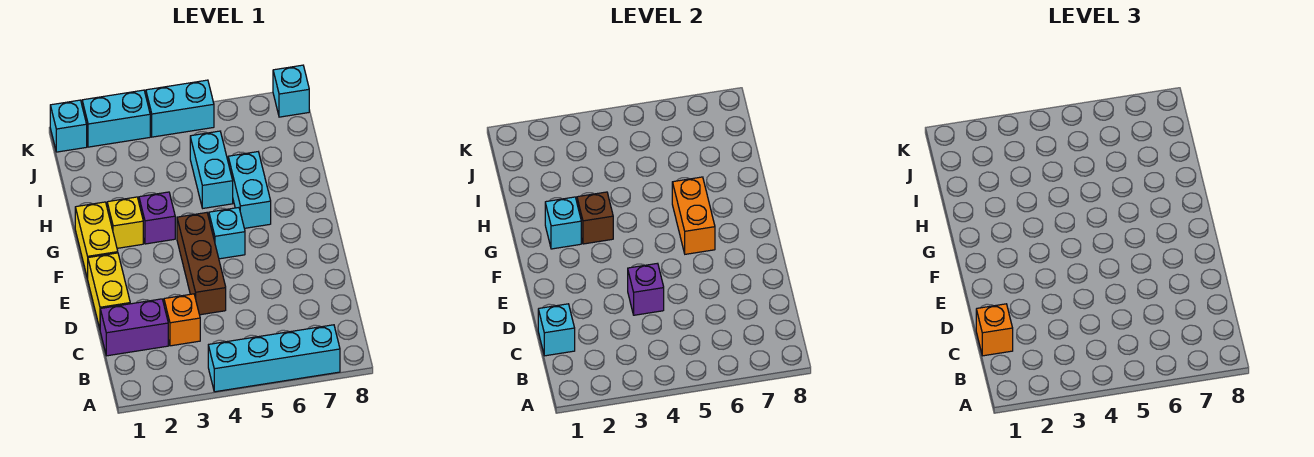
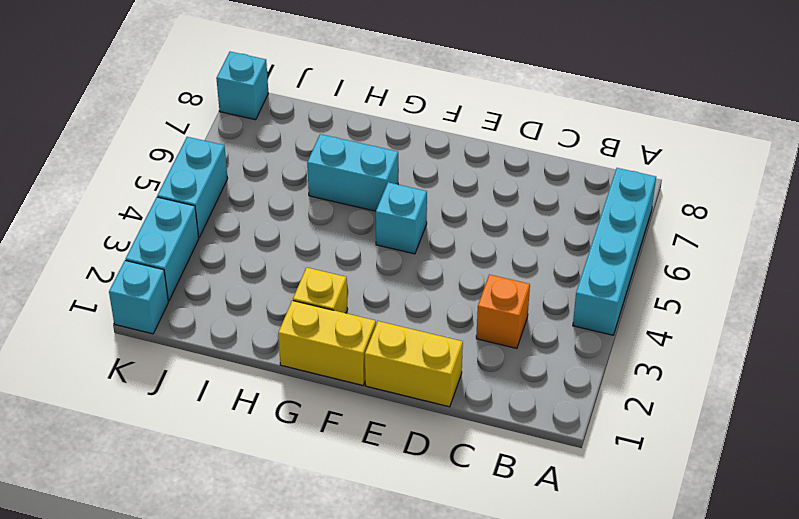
none -> purple 1x2 brick [100,299,168,356]
none -> brown 1x3 brick [177,213,226,315]
none -> purple 1x1 brick [139,192,175,244]

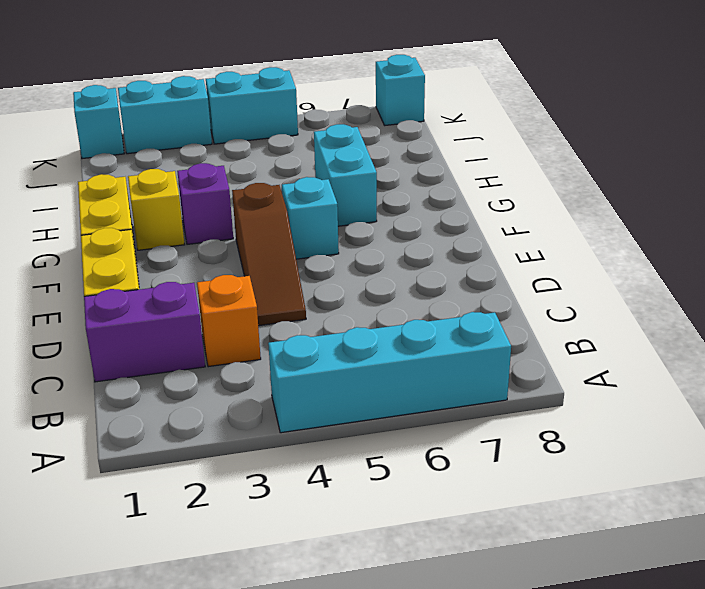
brown 1x3 slope [232,183,306,326] -> brown 1x3 brick [177,213,226,315]
none -> cyan 1x2 brick [190,131,233,208]
none -> cyan 1x1 brick [538,304,575,356]
none -> purple 1x1 brick [628,263,664,315]

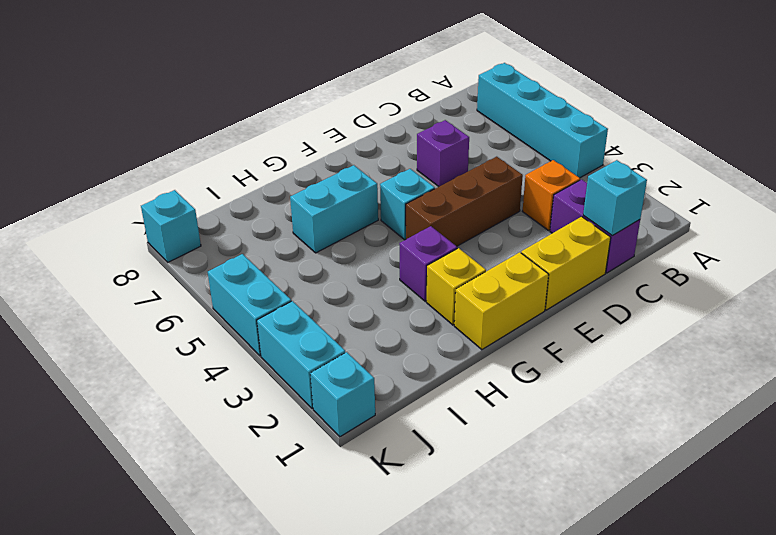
purple 1x1 brick [417,120,469,187] -> purple 1x1 brick moved to [628,263,664,315]
none -> cyan 1x2 brick [190,131,233,208]
none -> orange 1x2 brick [672,177,715,254]
none -> cyan 1x1 brick [545,197,581,249]

